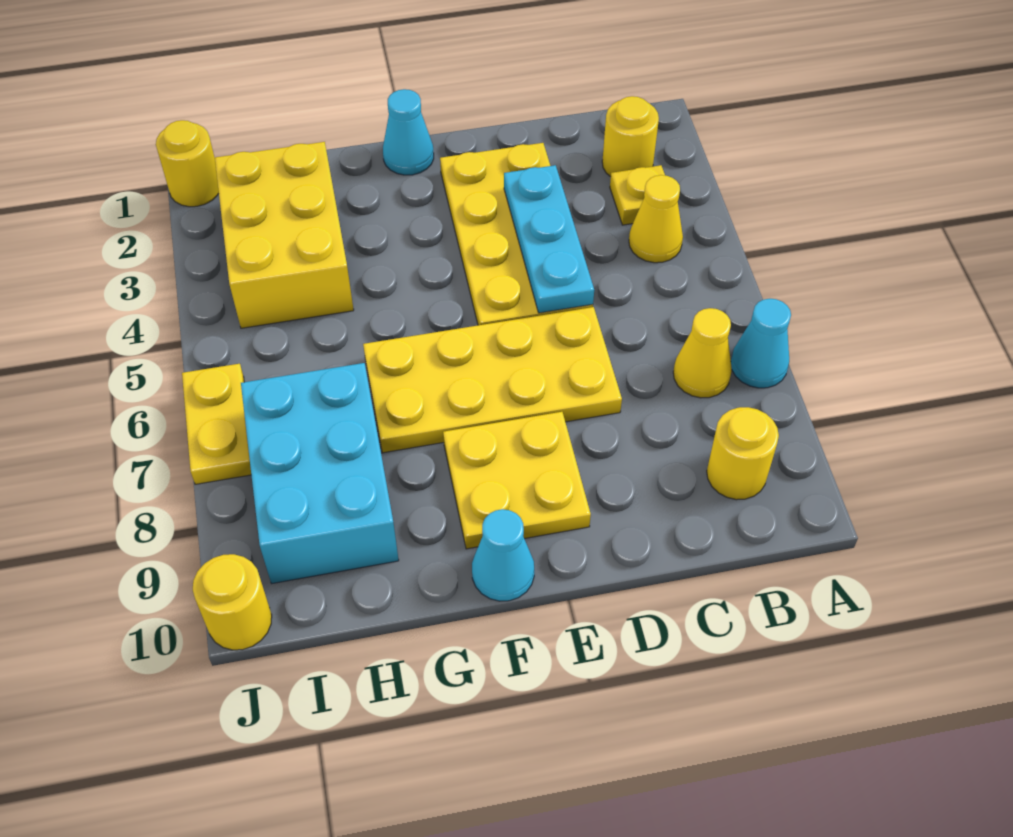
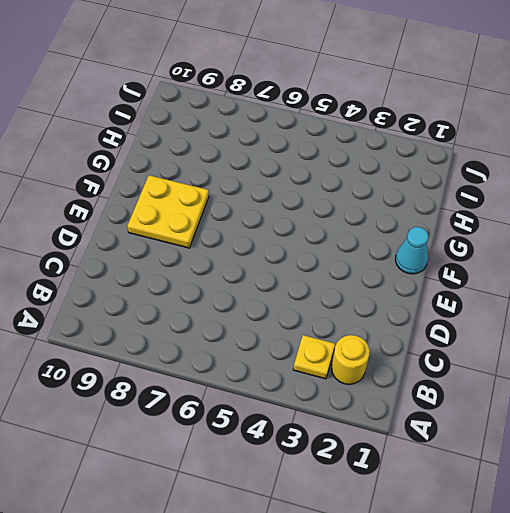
none -> cyan 1x1 cone [731,299,791,388]
none -> yellow 1x1 cone [629,175,683,263]
none -> yellow 1x1 cone [673,308,732,398]

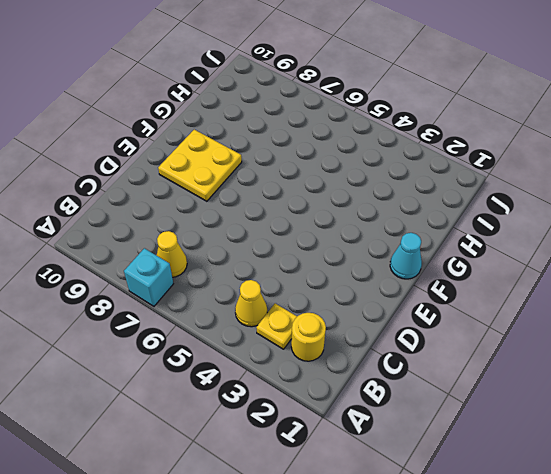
cyan 1x1 brick [124,248,173,306] -> cyan 1x1 cone [731,299,791,388]
none -> yellow 1x1 round brick [707,407,779,500]
none -> yellow 2x4 plate [440,143,593,325]
none -> yellow 2x4 plate [363,307,622,453]

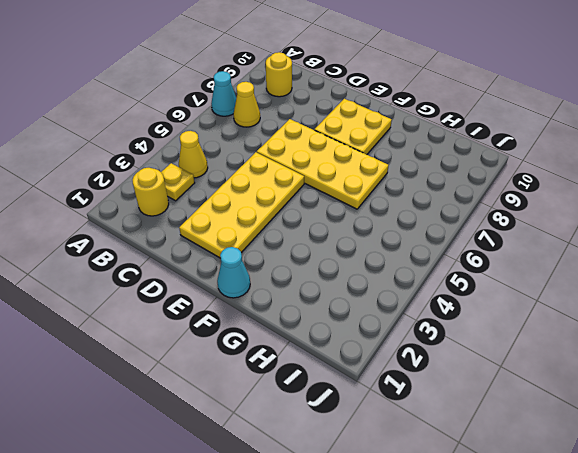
none -> cyan 1x1 cone [472,509,534,601]
none -> yellow 2x3 brick [215,142,354,328]
none -> cyan 2x3 brick [241,363,399,584]

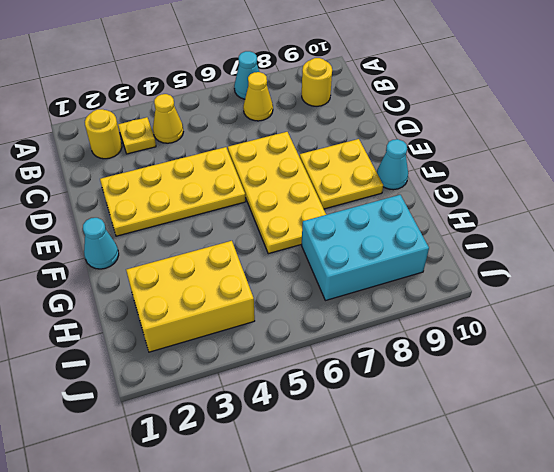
none -> yellow 1x1 round brick [156,120,219,207]
none -> yellow 1x2 plate [182,364,251,484]
none -> yellow 1x1 round brick [193,554,272,650]

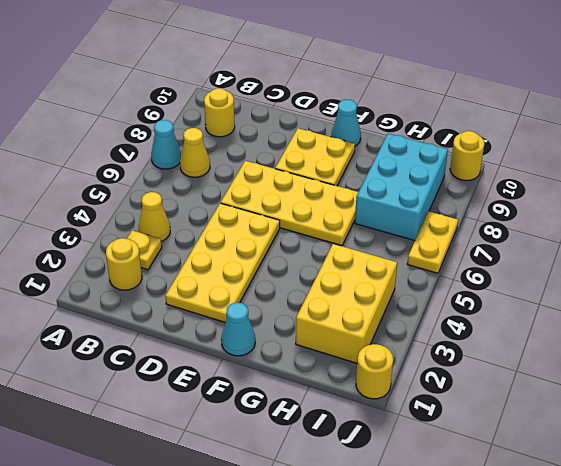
none -> cyan 1x3 plate [504,165,594,313]

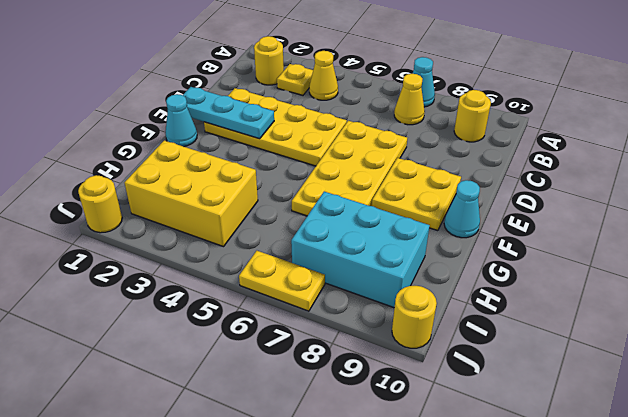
cyan 1x3 plate [183,87,274,139] -> cyan 1x3 plate moved to [504,165,594,313]

